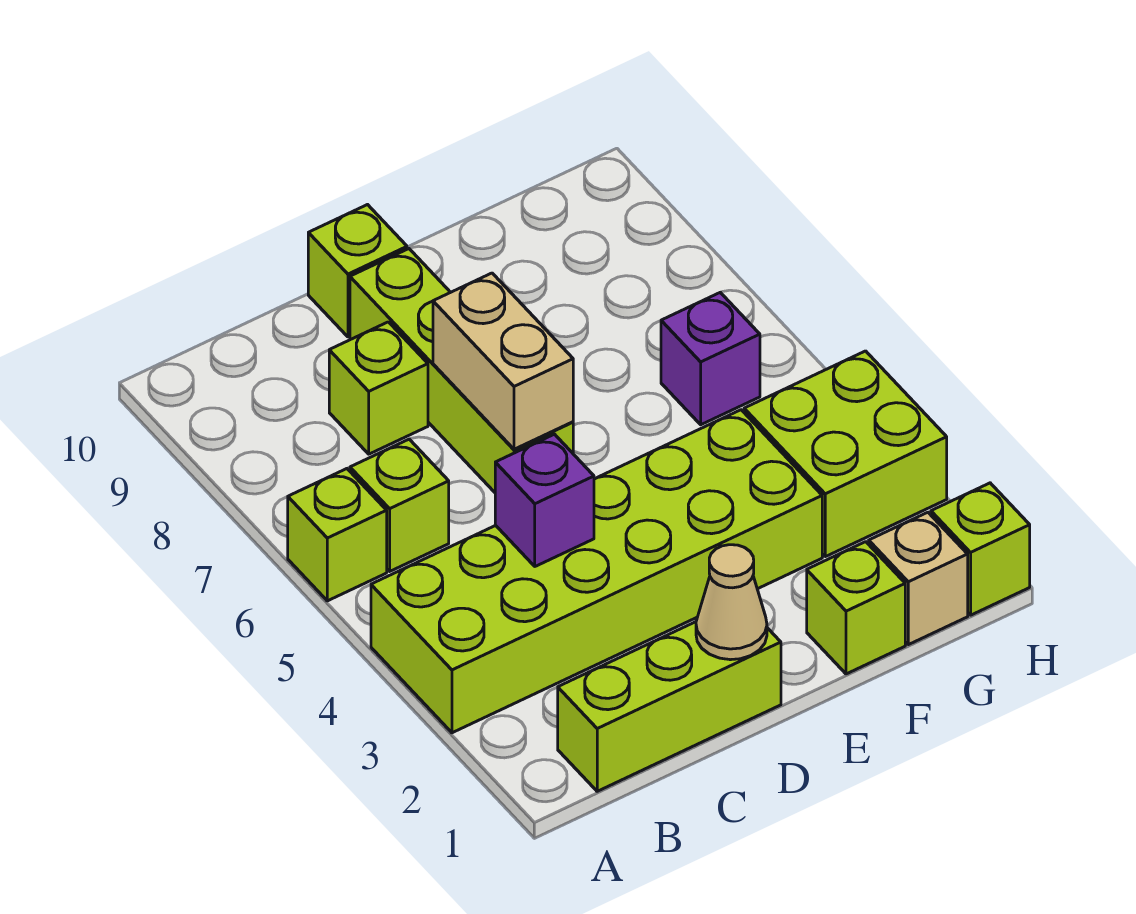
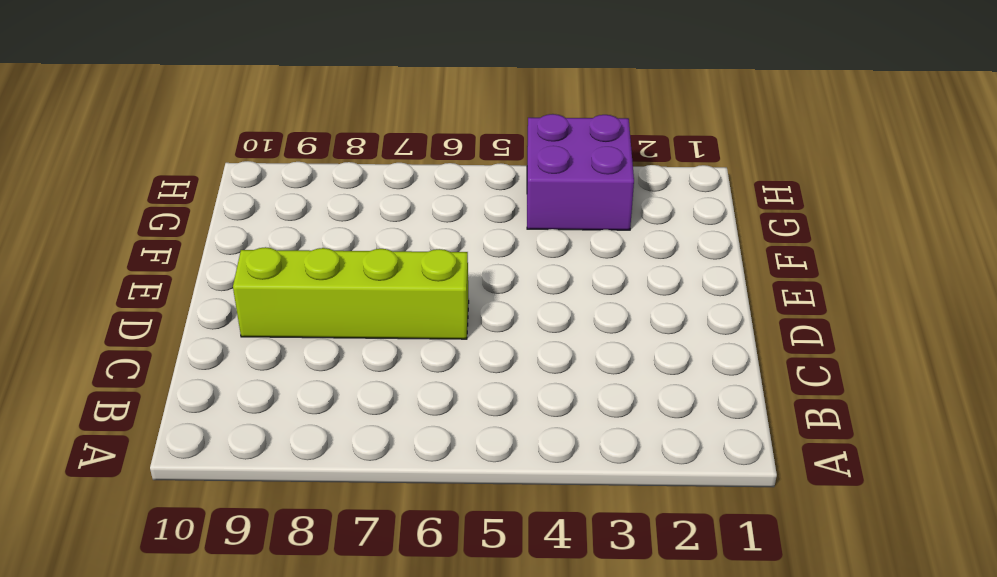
purple 2x2 brick [527,114,634,230] -> lime 2x2 brick [744,351,947,557]
none -> lime 2x6 brick [371,410,822,733]
none -> lime 1x1 brick [288,469,387,601]
none -> lime 1x3 brick [558,622,781,791]

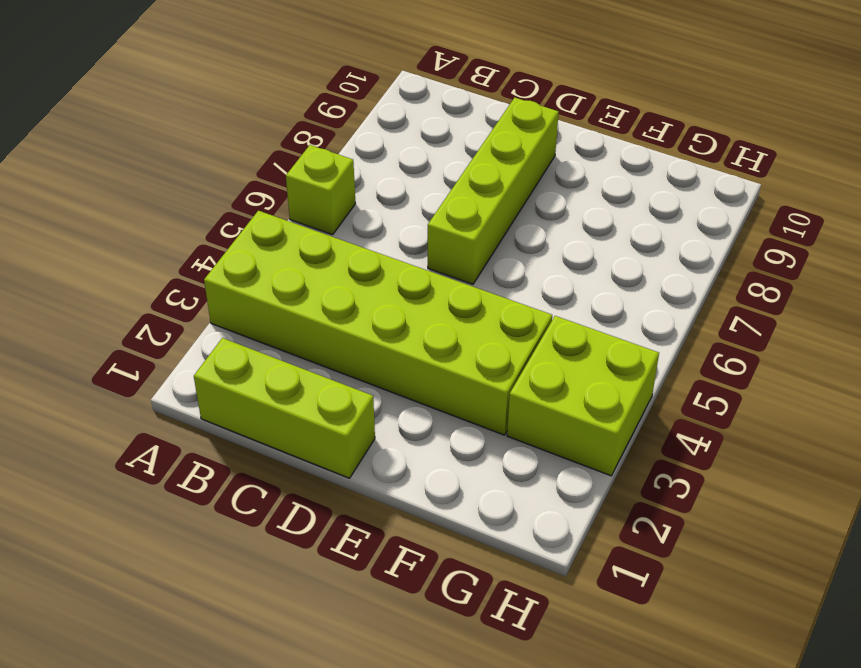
none -> lime 1x1 brick [350,439,449,571]
none -> lime 1x1 brick [329,322,428,454]
none -> lime 1x1 brick [308,205,407,337]

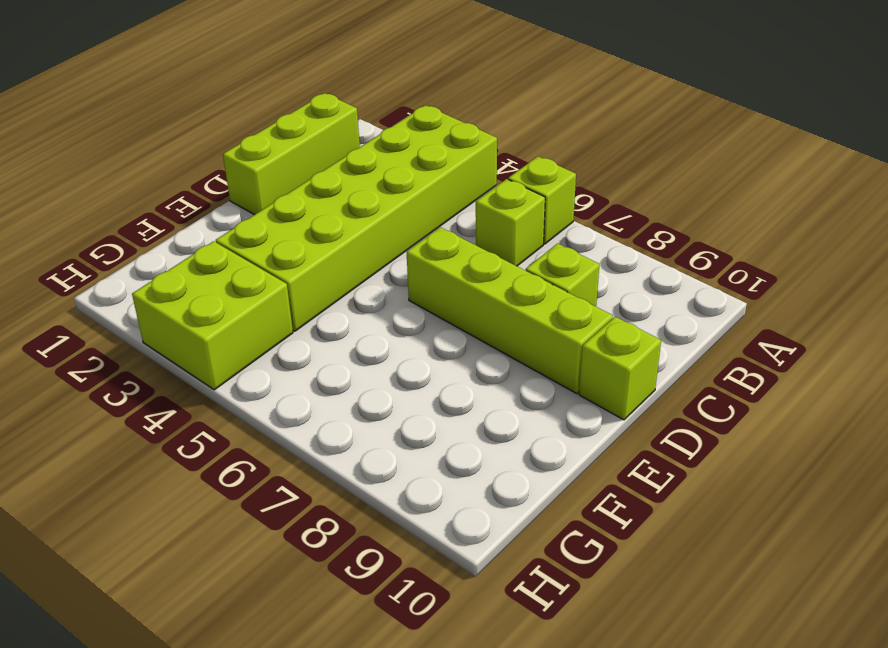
none -> lime 1x1 brick [807,542,905,674]
none -> tan 1x1 brick [869,512,968,645]
none -> purple 1x1 brick [661,292,760,425]

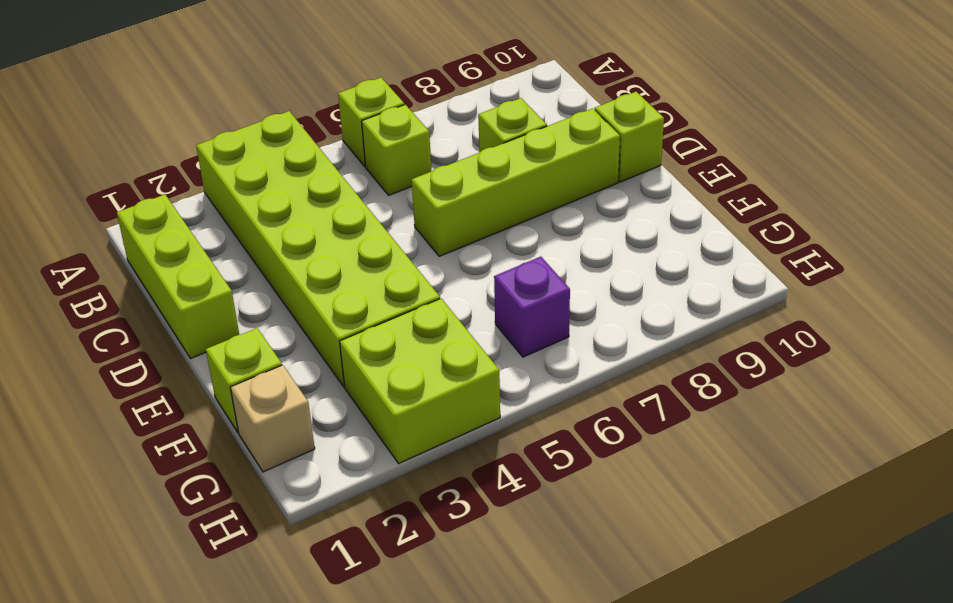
none -> lime 1x1 brick [931,483,1030,615]
none -> purple 1x1 brick [495,434,594,566]
none -> tan 1x1 cone [696,545,767,660]

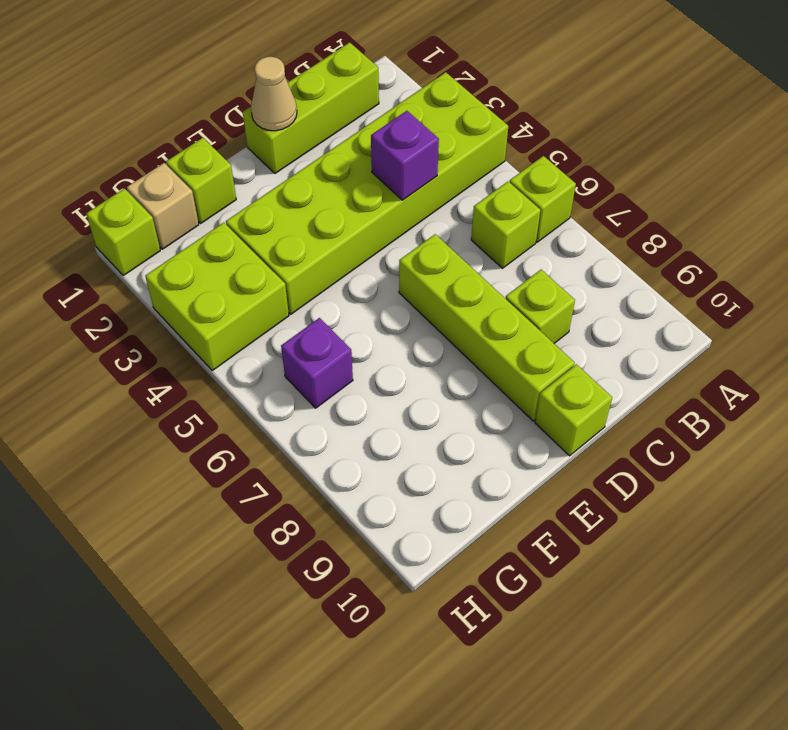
none -> tan 1x2 brick [433,273,573,449]

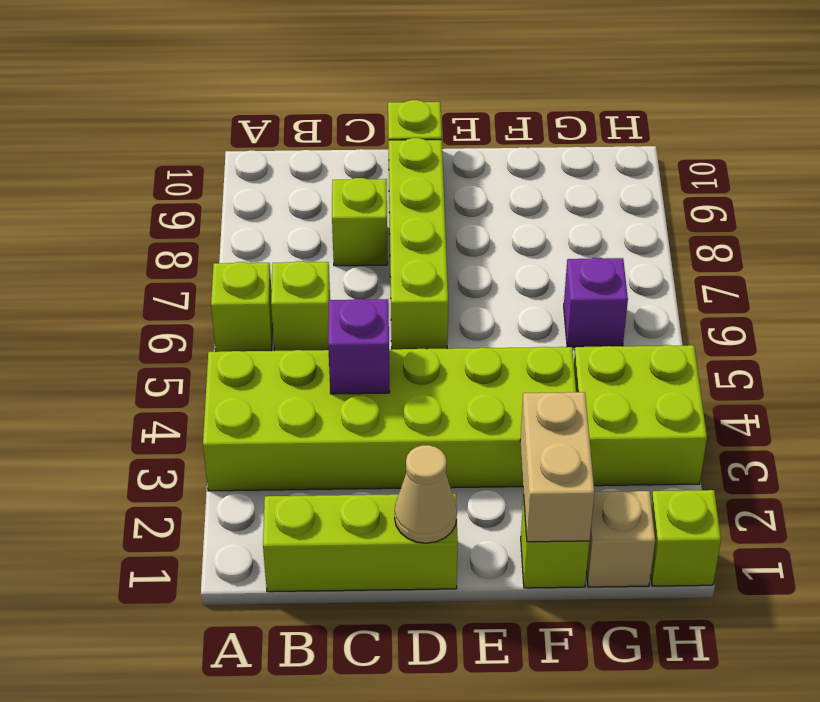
tan 1x2 brick [520,392,594,542] -> tan 1x2 brick moved to [433,273,573,449]

